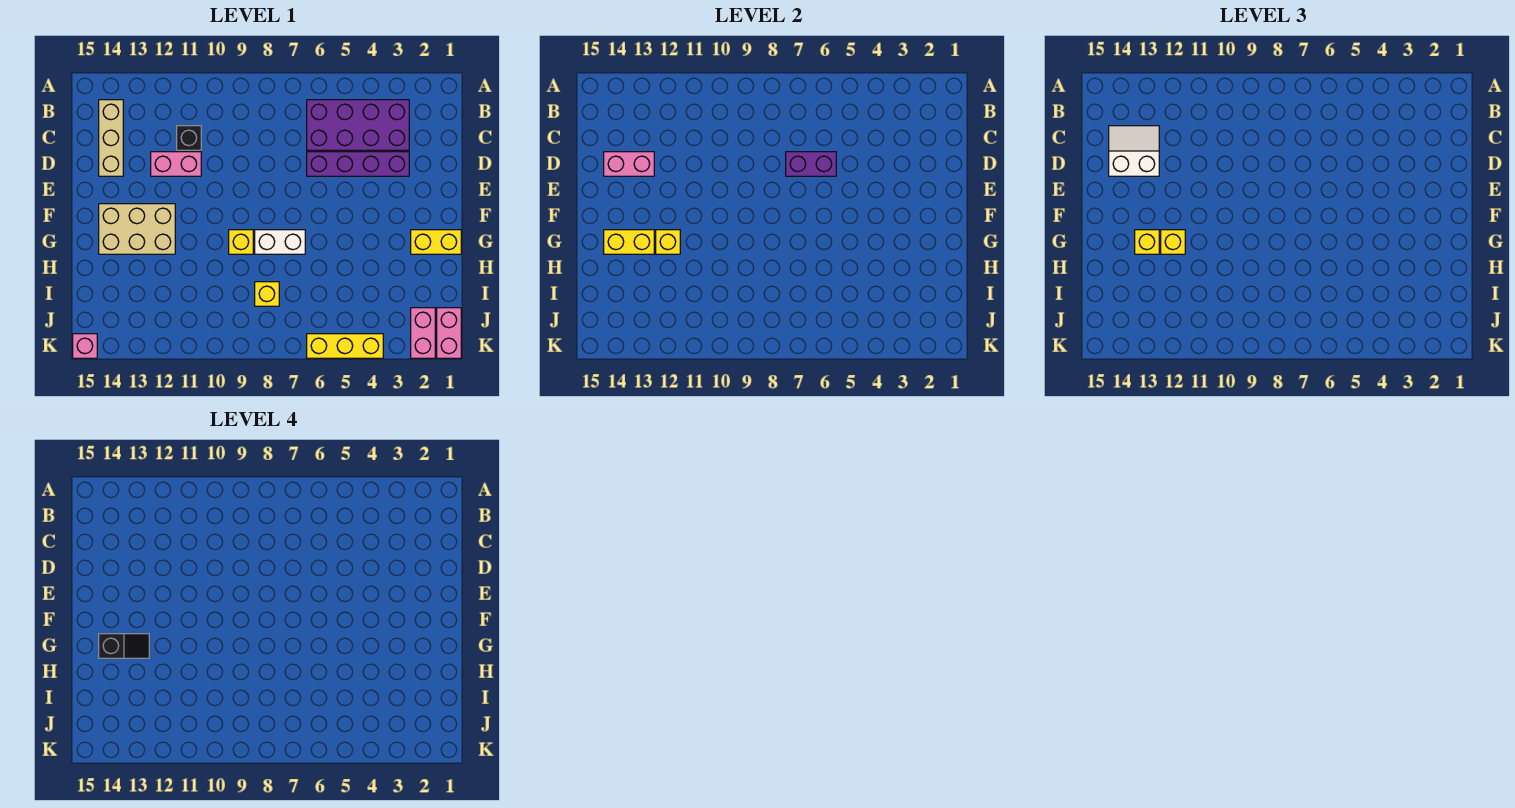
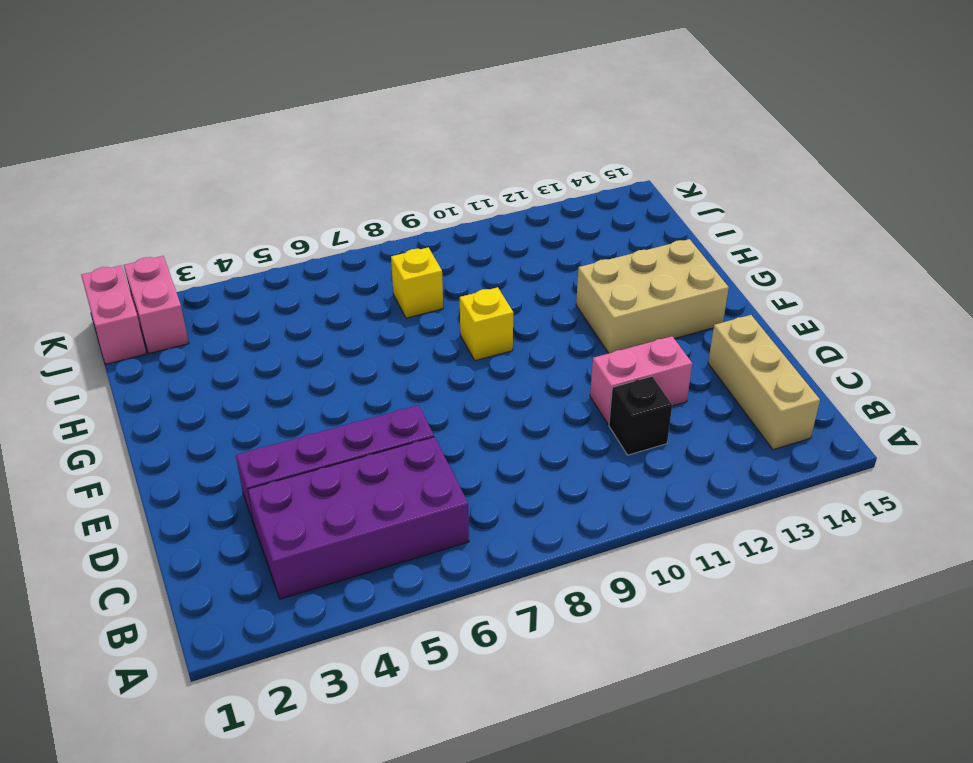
none -> yellow 1x2 brick [411,230,461,254]
none -> white 1x2 brick [255,230,305,254]
none -> yellow 1x3 brick [307,334,383,358]

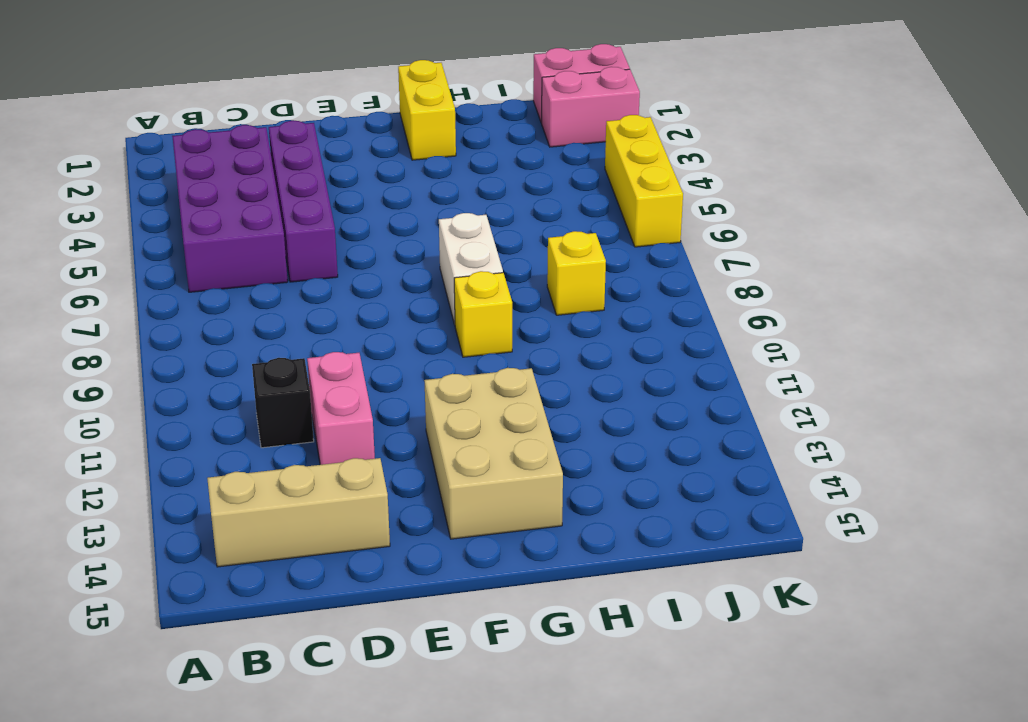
none -> pink 1x1 brick [73,334,97,358]
none -> purple 1x2 brick [786,152,836,176]
none -> pink 1x2 brick [604,152,654,176]

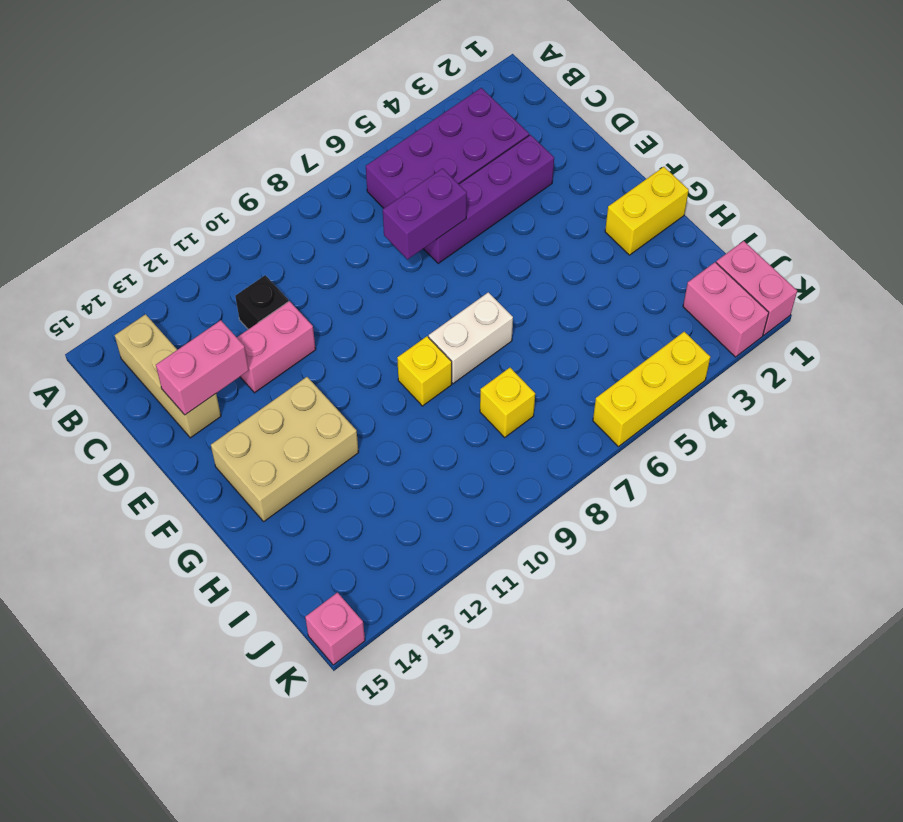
none -> yellow 1x1 brick [656,230,680,254]
none -> yellow 1x2 brick [604,230,654,254]
none -> white 2x2 slope [1109,126,1159,176]

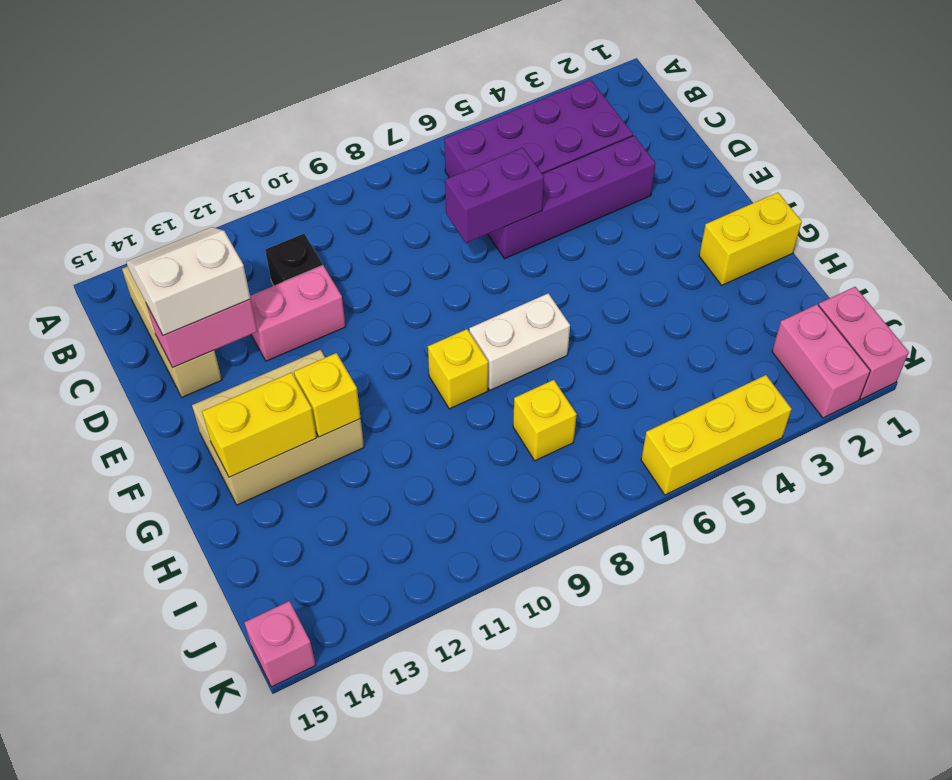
none -> yellow 1x1 brick [1161,230,1185,254]
none -> yellow 1x1 brick [1135,230,1159,254]
none -> black 1x2 slope [99,634,149,658]

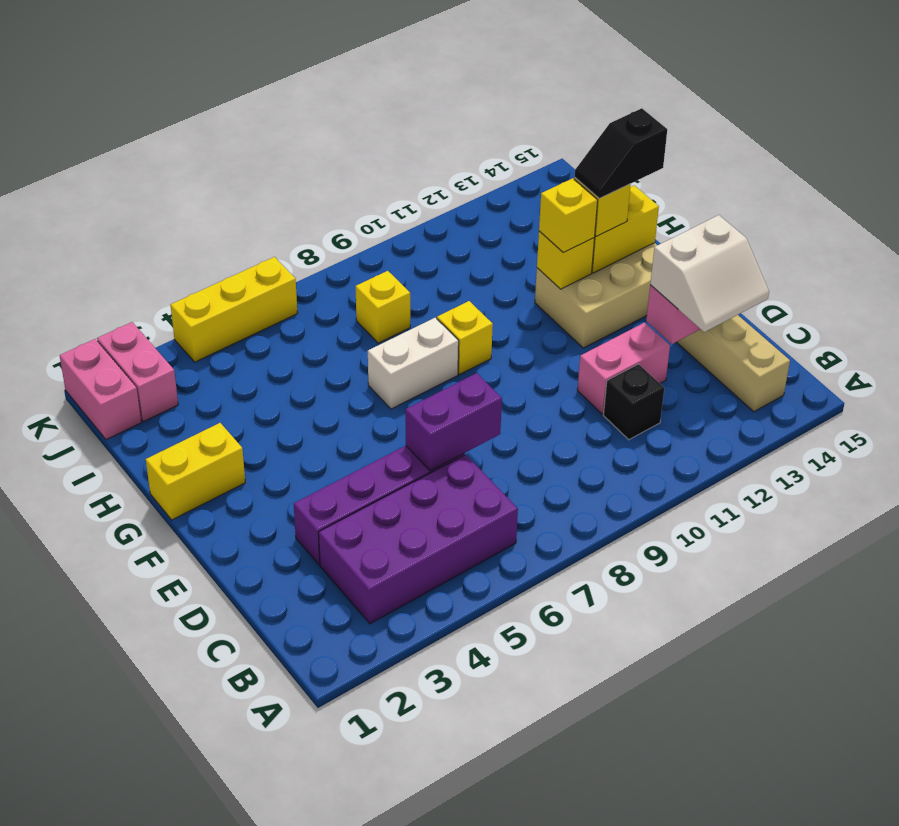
none -> pink 1x1 brick [73,334,97,358]

